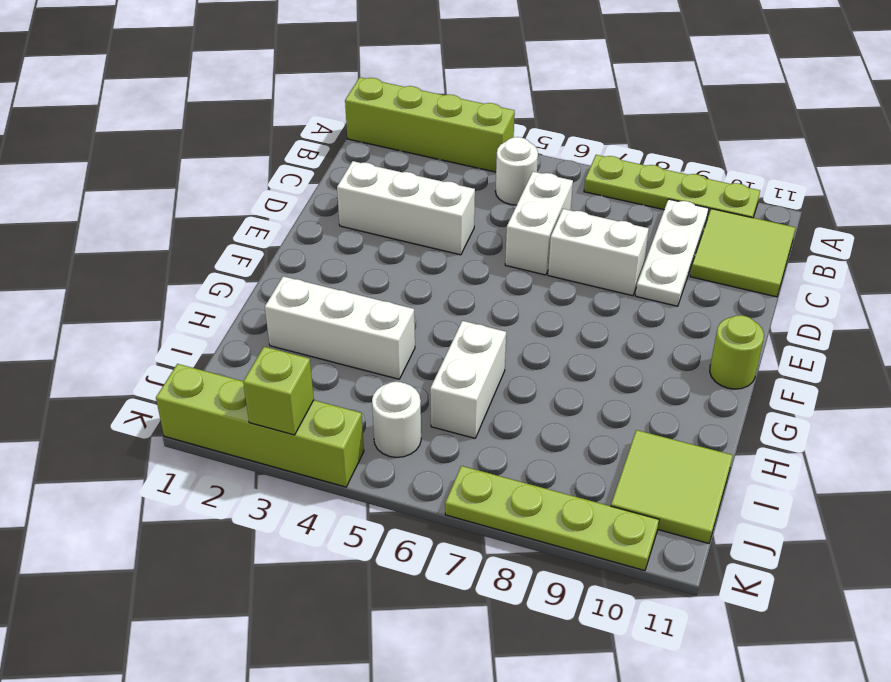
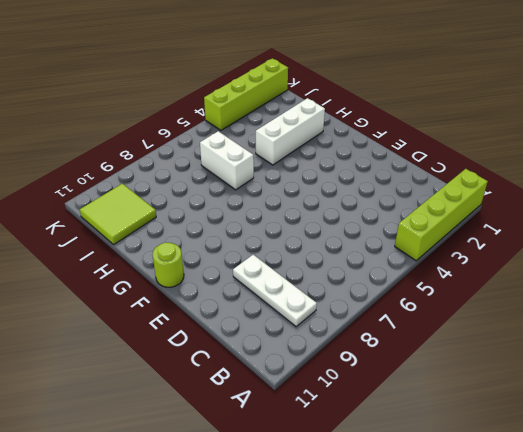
none -> lime 1x4 plate [584,155,760,219]
none -> white 1x1 round brick [495,137,538,205]
none -> lime 2x2 tile [690,209,795,297]

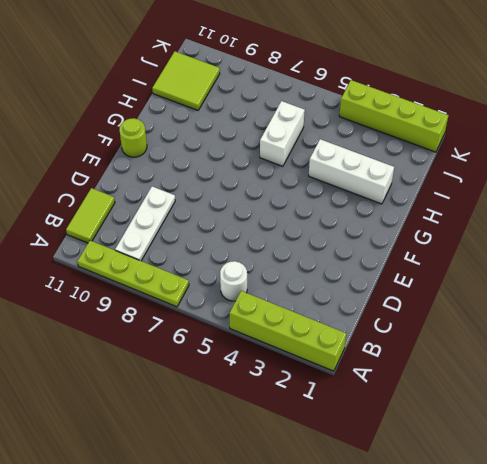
lime 1x2 tile [66,188,115,243] -> lime 2x2 tile [690,209,795,297]
none -> white 1x2 brick [505,172,573,275]
none -> white 1x3 brick [337,161,475,255]
none -> white 1x2 brick [548,209,649,296]

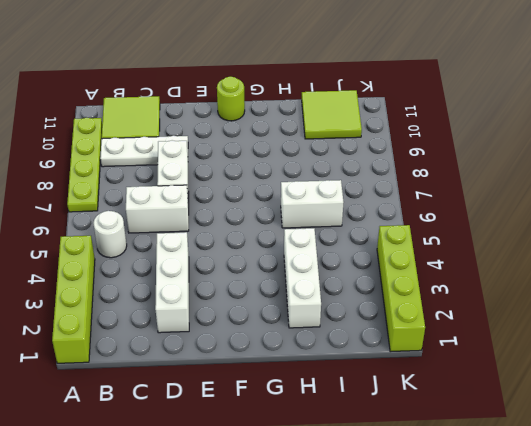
none -> white 1x1 round brick [372,382,421,457]
none -> lime 1x4 plate [445,466,659,571]
none -> lime 1x1 brick [243,347,314,435]

